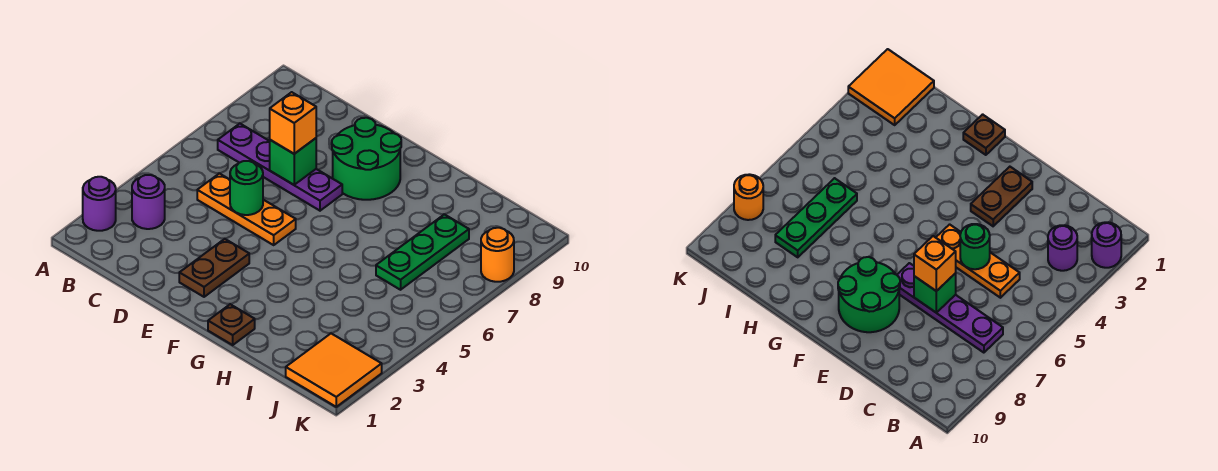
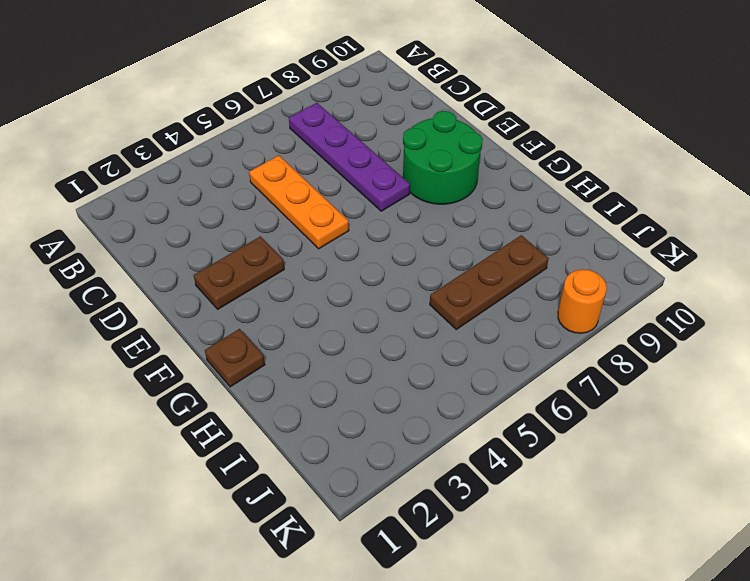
brown 1x3 plate [430,235,549,329] -> green 1x3 plate [376,214,469,290]
none -> purple 1x1 round brick [83,177,116,231]
none -> purple 1x1 round brick [132,175,165,229]
none -> orange 2x2 tile [286,334,382,407]

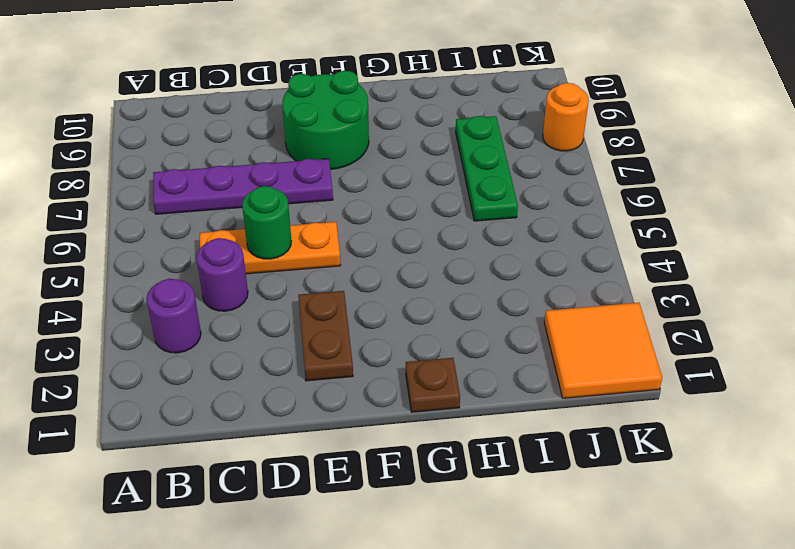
purple 1x1 round brick [196,238,248,311] -> purple 1x1 round brick moved to [83,177,116,231]
none -> green 1x1 brick [270,138,316,185]
none -> orange 1x1 brick [270,92,316,154]

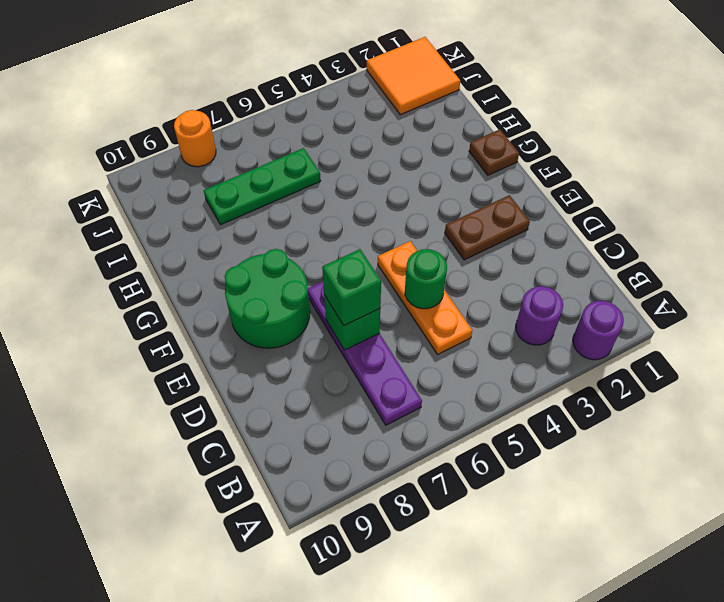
green 1x1 brick [322,249,381,325] -> orange 1x1 brick [270,92,316,154]

